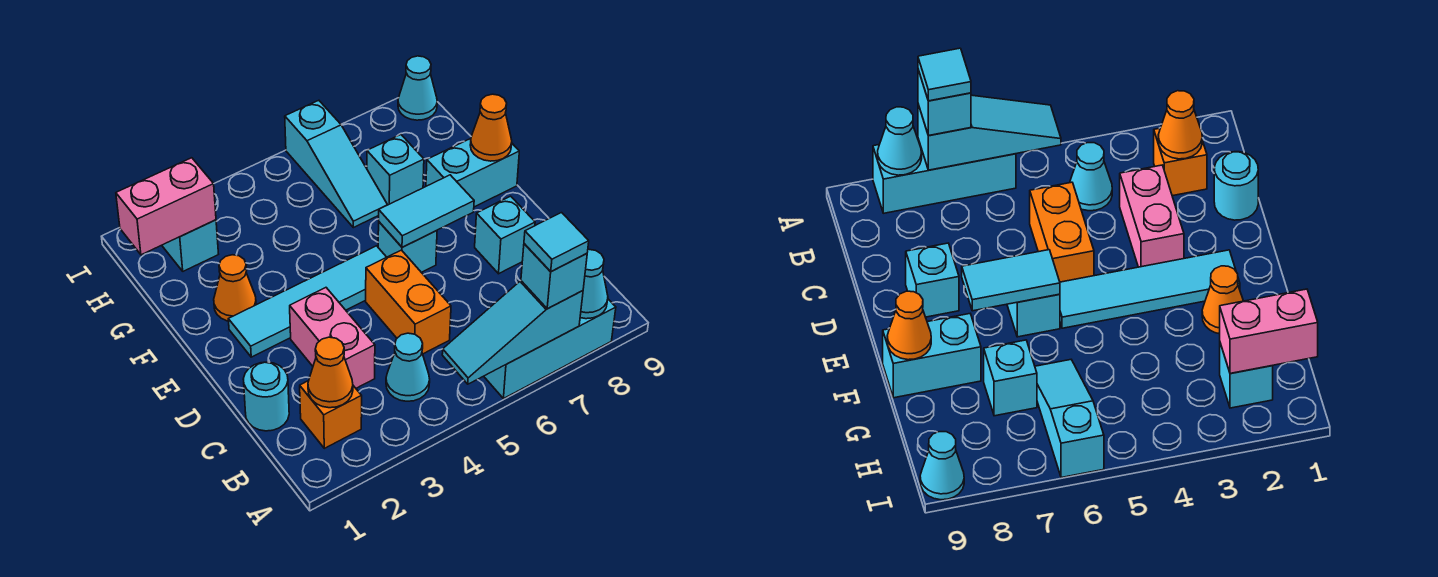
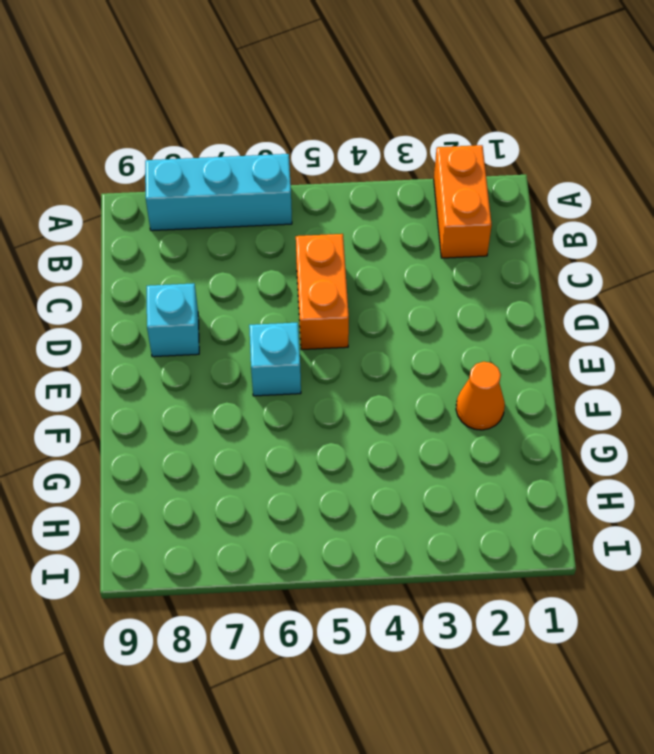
orange 1x2 brick [434,145,492,258] -> orange 1x1 brick [300,381,362,448]
none -> cyan 1x1 cone [386,333,430,401]
none -> cyan 1x1 round brick [243,362,289,431]
none -> pink 1x2 brick [290,288,375,388]

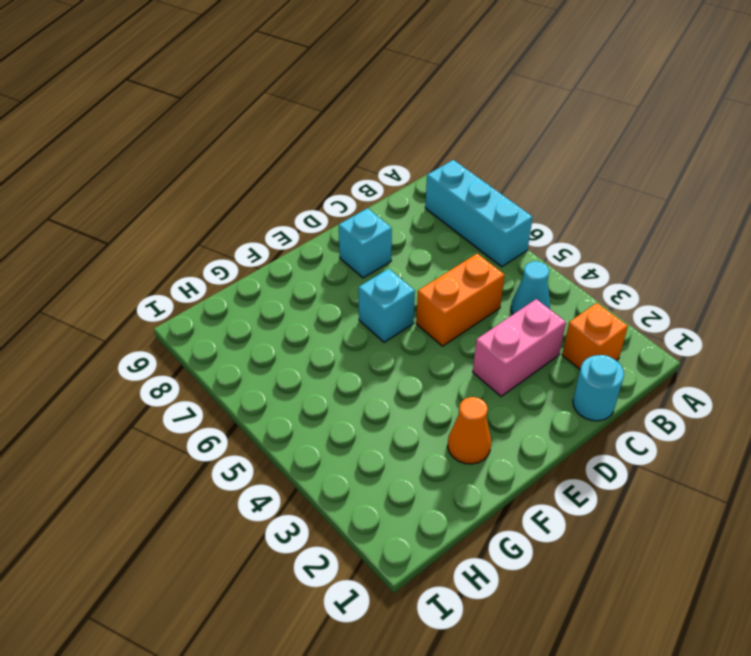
none -> cyan 1x4 tile [228,246,386,357]
none -> cyan 1x2 brick [426,139,519,207]
none -> cyan 1x3 slope [285,100,387,228]

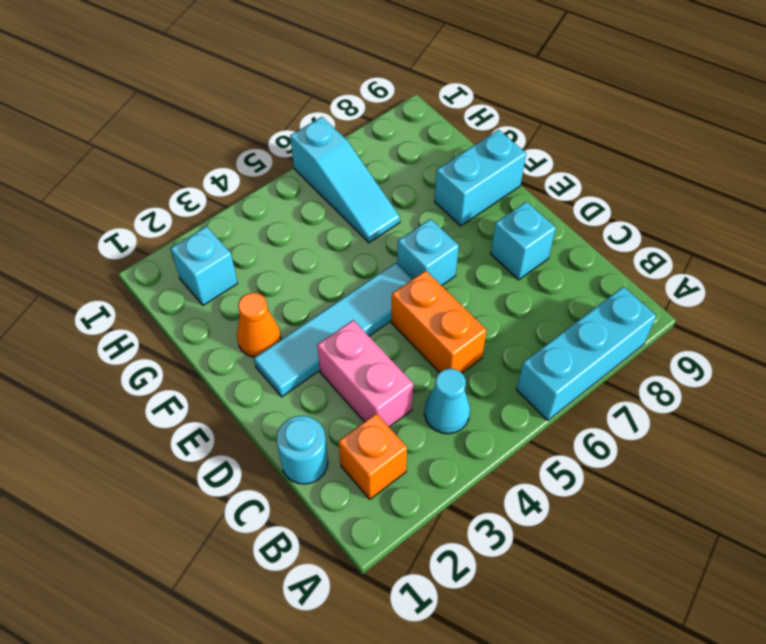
none -> cyan 1x1 brick [367,135,424,205]
none -> cyan 1x1 cone [398,56,437,120]
none -> cyan 1x3 slope [442,281,583,384]

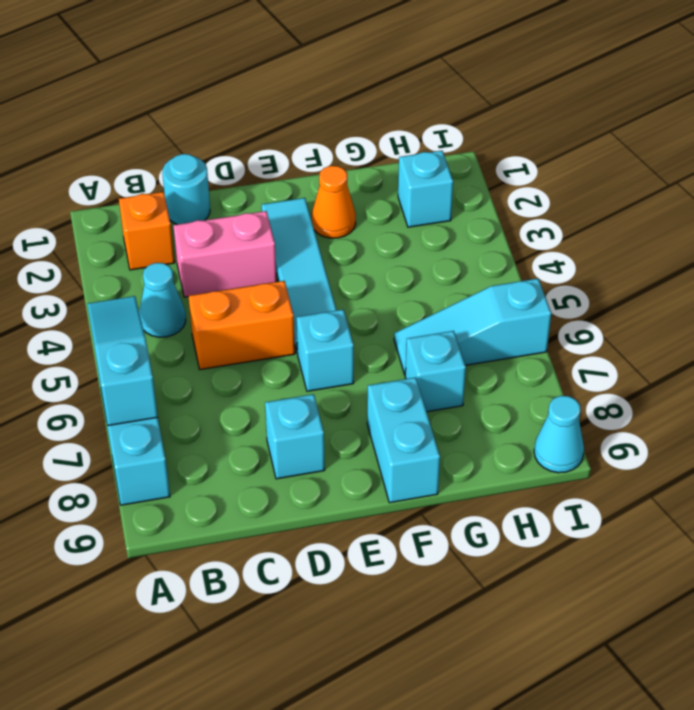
none -> cyan 1x1 cone [580,249,608,319]
none -> orange 1x1 cone [308,337,353,408]
none -> cyan 1x2 tile [379,175,474,247]

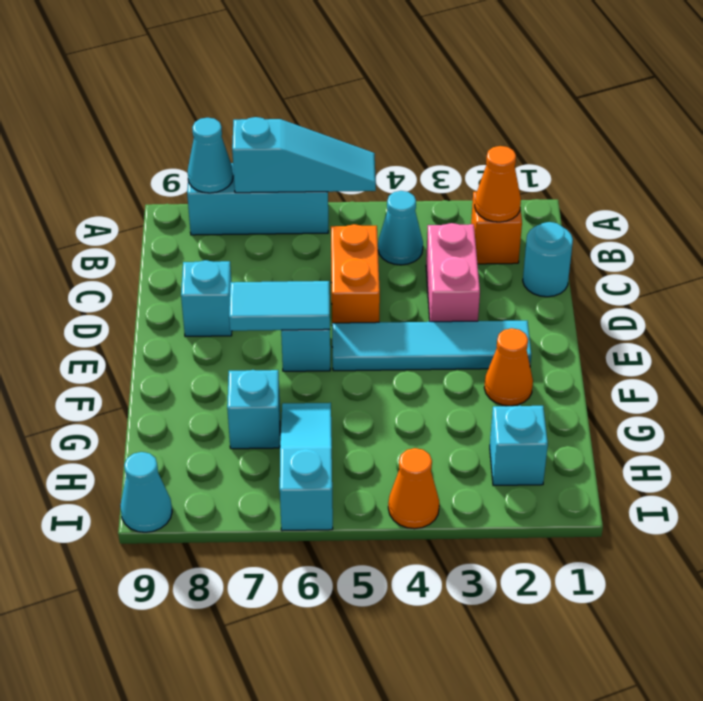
orange 1x1 cone [388,448,439,529] -> orange 1x1 cone moved to [470,94,512,161]
none -> cyan 1x2 brick [426,139,519,207]
none -> pink 1x2 brick [116,158,216,255]
none -> cyan 1x1 brick [521,244,587,309]

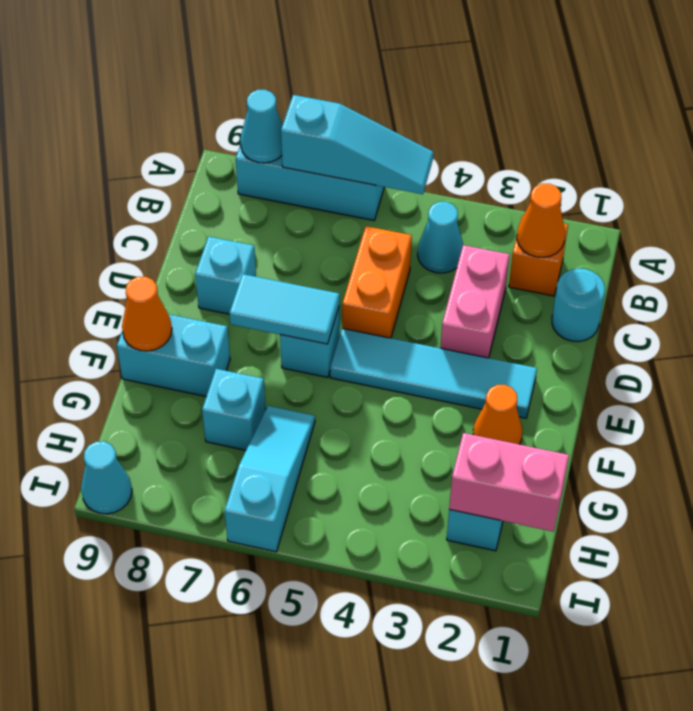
none -> cyan 1x1 brick [521,244,587,309]
none -> cyan 1x1 tile [524,213,589,272]

